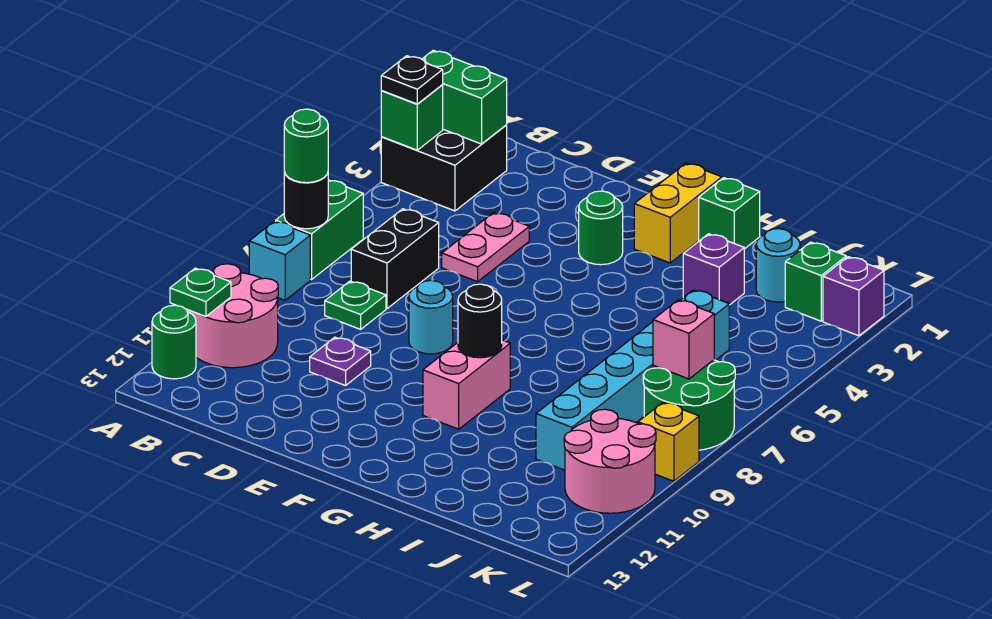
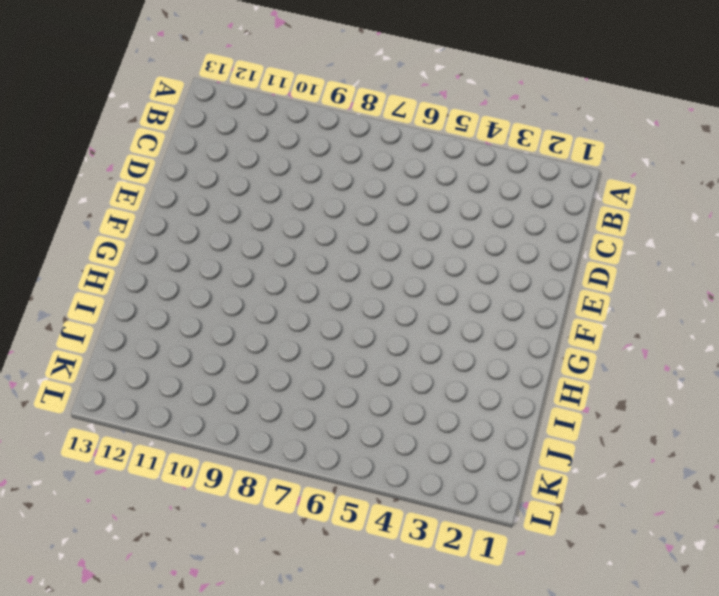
none -> black 2x2 brick [381,125,507,211]
none -> green 1x2 brick [276,180,363,280]
none -> cyan 1x1 brick [249,221,310,300]
none -> pink 2x2 round brick [188,264,278,368]

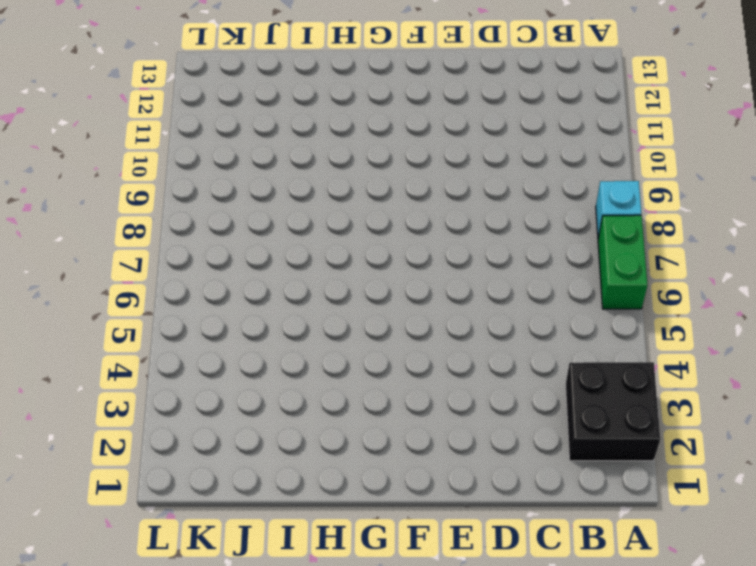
none -> pink 2x2 round brick [188,264,278,368]
none -> green 1x1 round brick [152,305,196,379]
none -> black 1x2 brick [351,209,439,309]
none -> green 1x1 plate [325,281,386,329]

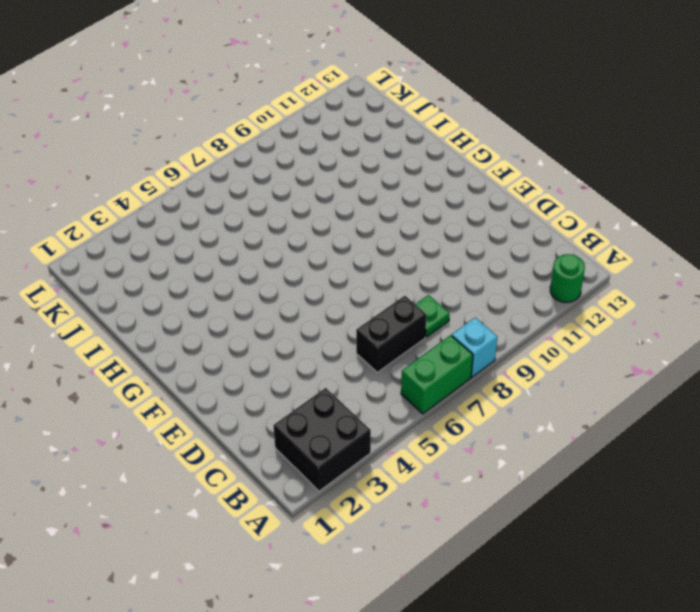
none -> pink 2x2 round brick [188,264,278,368]
none -> pink 1x2 plate [442,213,529,282]
none -> purple 1x1 plate [310,337,371,386]
none -> cyan 1x1 round brick [409,281,453,354]

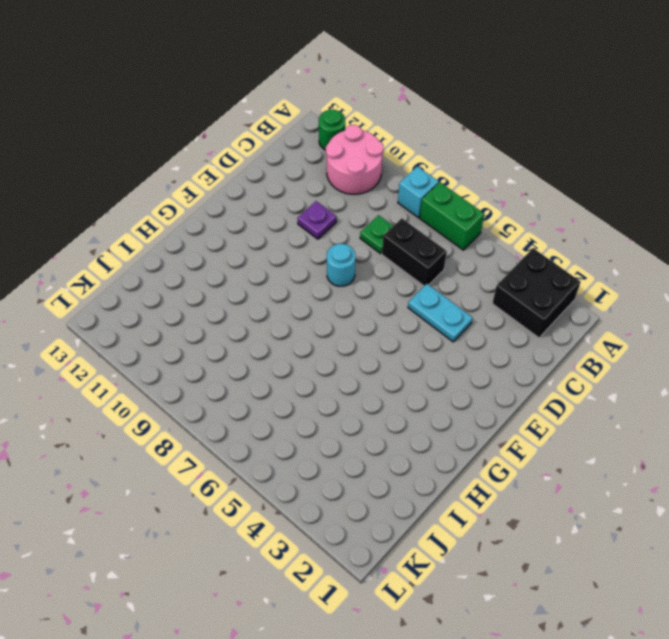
cyan 1x2 plate [408,284,473,342] -> pink 1x2 plate [442,213,529,282]
none -> green 1x1 round brick [579,191,623,265]
none -> yellow 1x2 brick [634,163,722,263]
none -> pink 1x2 brick [423,340,510,429]
none -> green 1x1 brick [699,178,760,249]

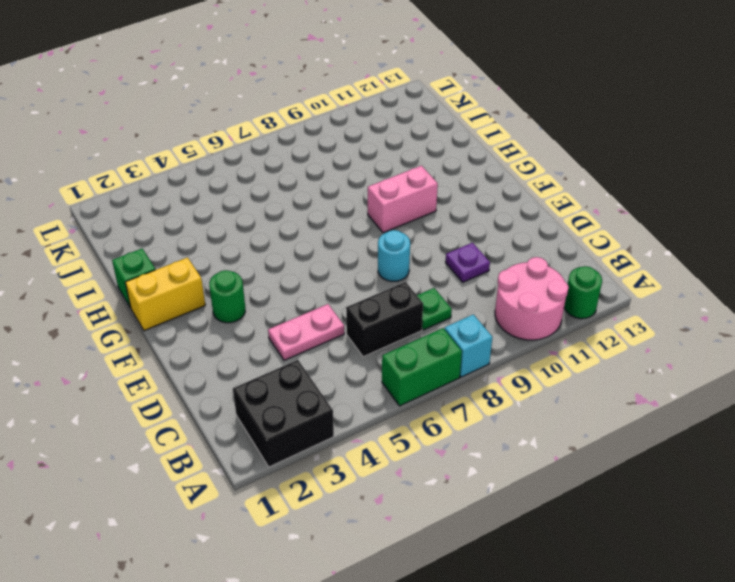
none -> purple 1x1 brick [683,234,744,305]
none -> cyan 1x1 round brick [756,229,800,302]
none -> cyan 1x6 brick [536,290,729,470]
none -> green 1x1 brick [785,242,846,321]

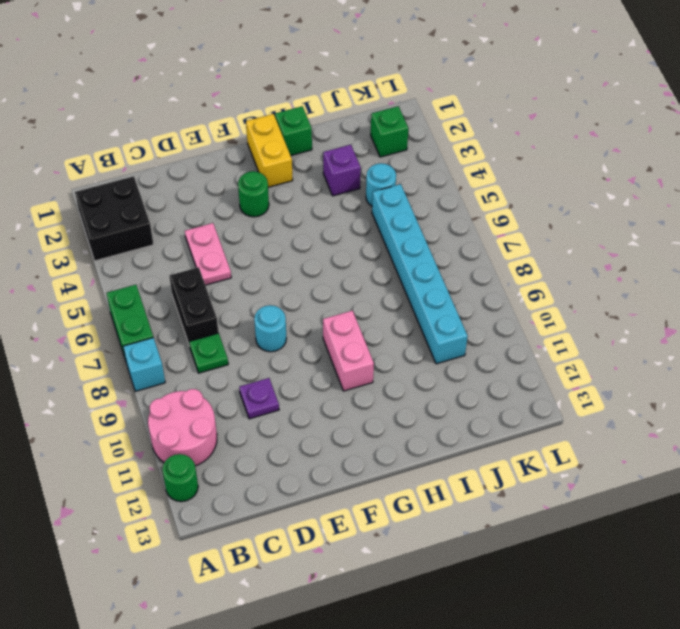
cyan 1x1 round brick [366,163,396,206] -> cyan 1x1 round brick moved to [756,229,800,302]
none -> green 2x2 round brick [643,360,735,450]
none -> pink 2x2 round brick [564,409,656,513]
none -> purple 1x1 brick [823,257,884,336]
none -> yellow 1x1 brick [638,402,699,481]

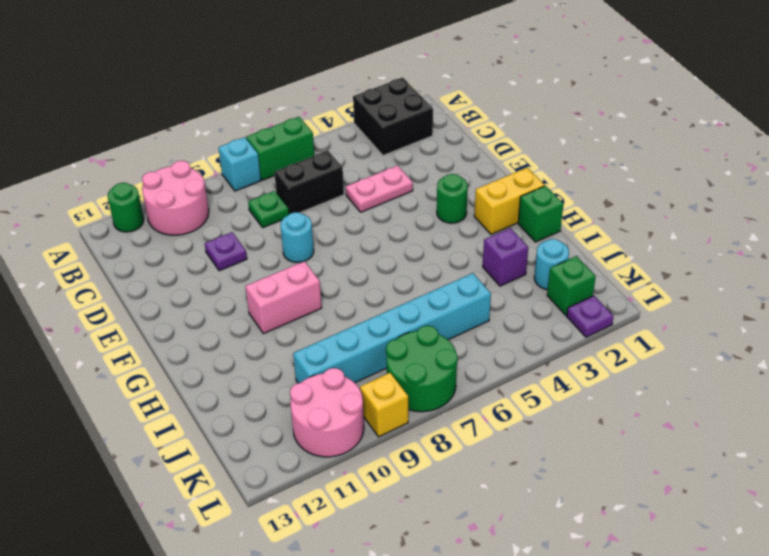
purple 1x1 plate [567,296,614,337] -> purple 1x1 brick [823,257,884,336]
none -> green 1x2 brick [422,50,507,144]
none -> green 1x1 brick [381,85,443,150]
none -> black 1x1 round brick [284,172,328,229]
none -> green 1x1 plate [170,268,231,317]

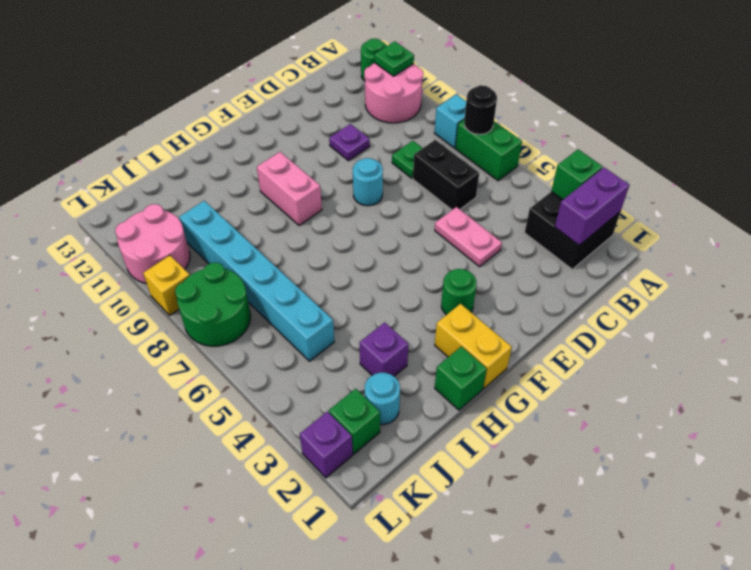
purple 1x2 brick [555,168,629,245] -> green 1x2 brick [422,50,507,144]
none -> black 1x1 round brick [458,284,502,358]
none -> pink 1x1 brick [653,300,714,379]
none -> black 1x1 plate [381,56,443,104]
none -> green 1x1 round brick [284,109,328,183]

